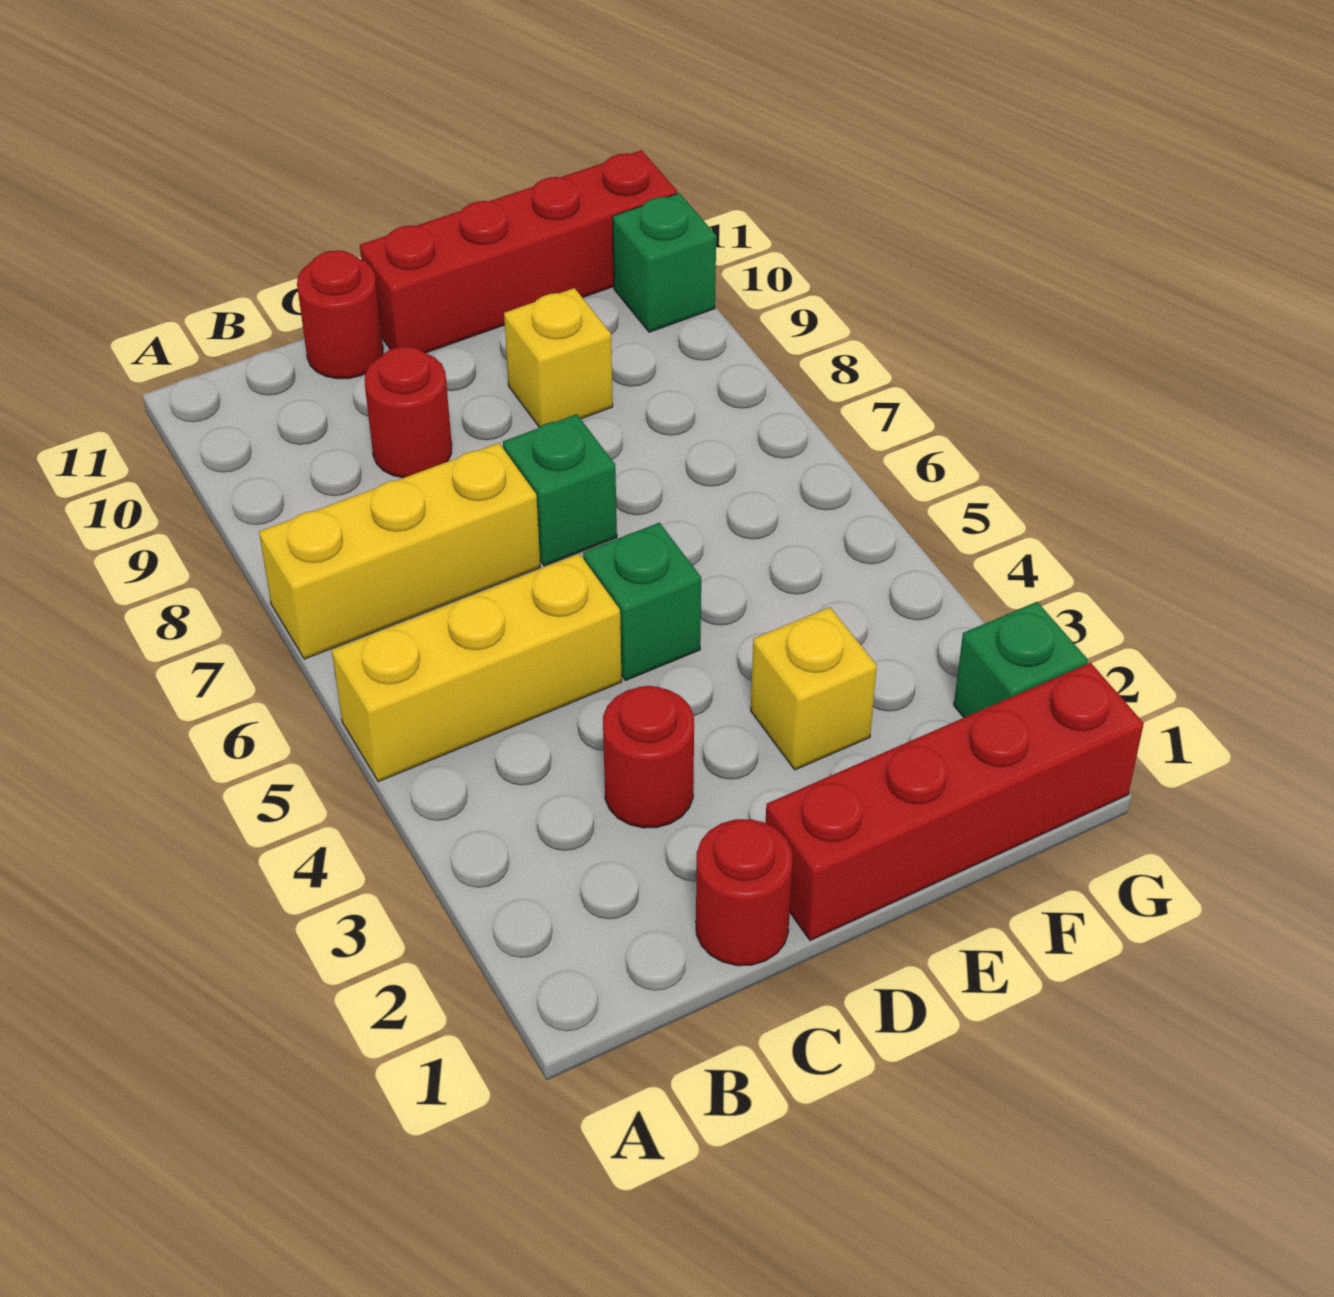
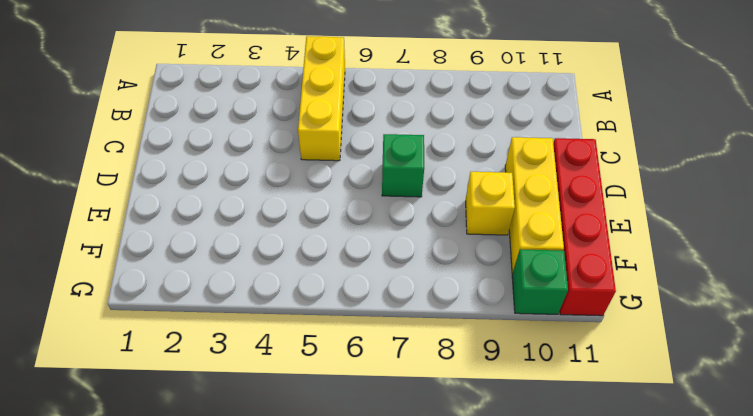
yellow 1x3 brick [505,137,564,273] -> yellow 1x3 brick moved to [259,443,540,659]
none -> red 1x1 round brick [696,819,793,966]
none -> red 1x1 round brick [603,686,694,828]
none -> red 1x1 round brick [365,347,452,478]

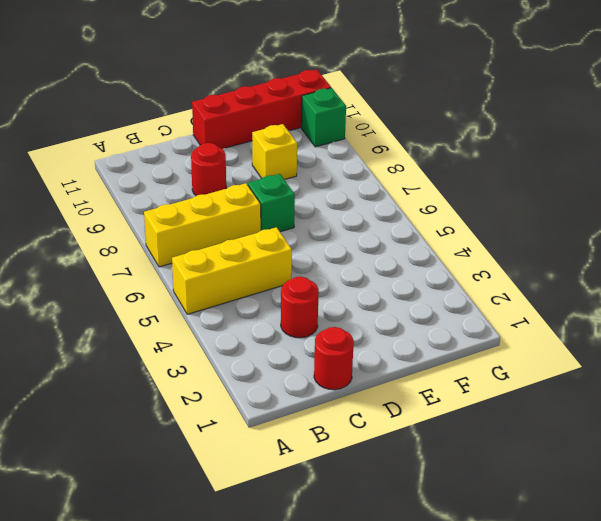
none -> red 1x1 round brick [297,250,383,379]
none -> red 1x4 brick [766,663,1144,940]
none -> green 1x1 brick [583,523,701,681]

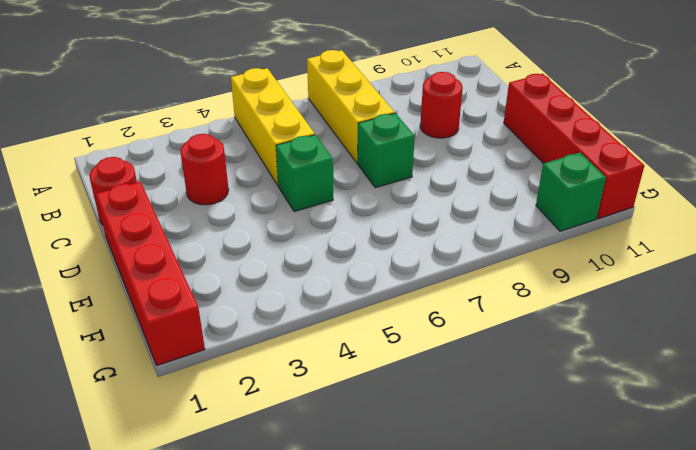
none -> red 1x1 round brick [297,250,383,379]
none -> yellow 1x1 brick [751,607,877,770]
none -> yellow 1x1 brick [504,288,613,427]

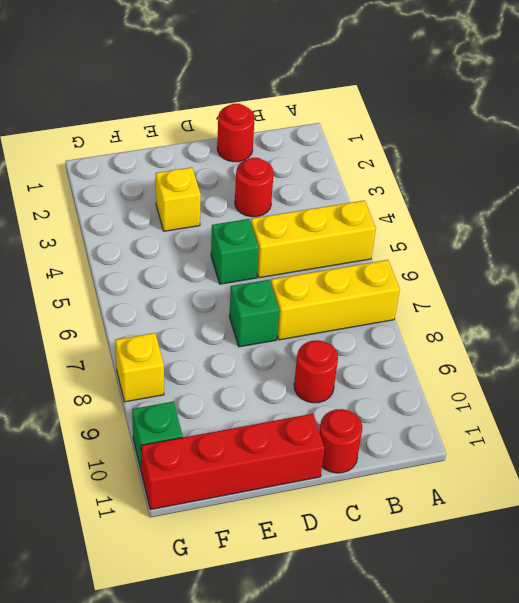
yellow 1x1 brick [115,333,164,402] -> yellow 1x1 brick moved to [504,288,613,427]
none -> red 1x4 brick [766,663,1144,940]
none -> green 1x1 brick [954,602,1088,717]

